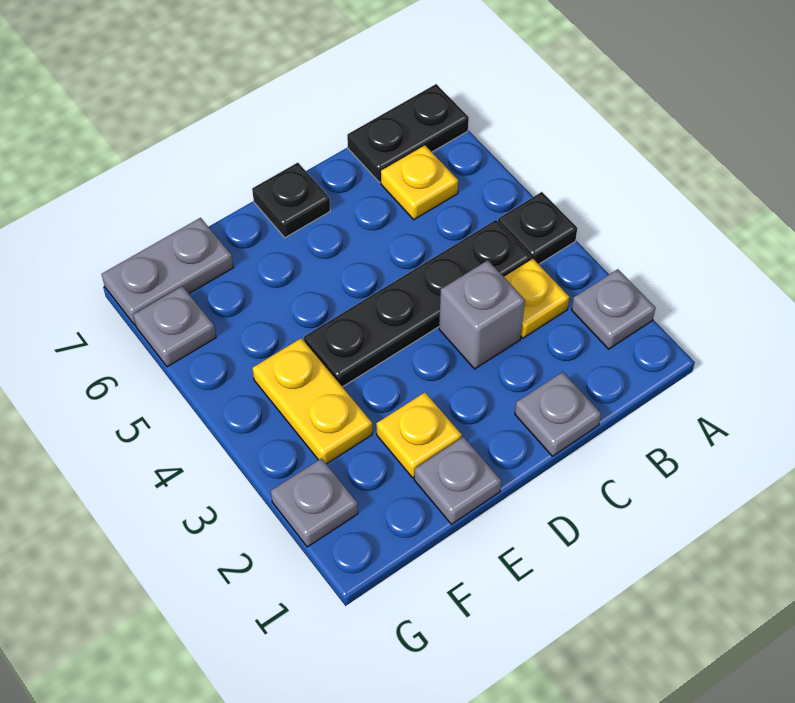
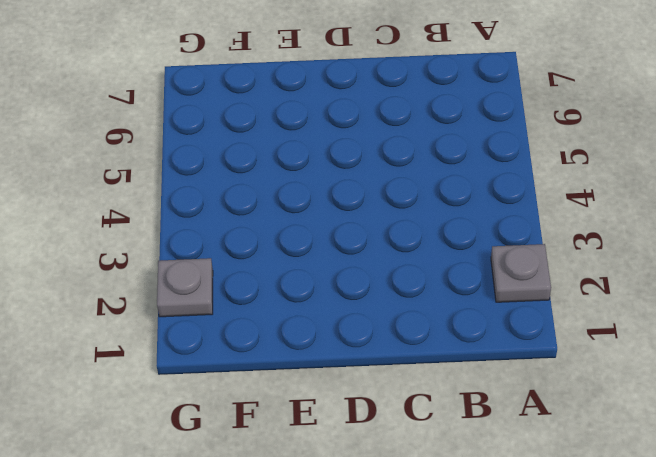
none -> black 1x1 plate [498,192,577,264]
none -> black 1x2 plate [347,84,469,183]
none -> yellow 1x1 plate [504,259,569,338]

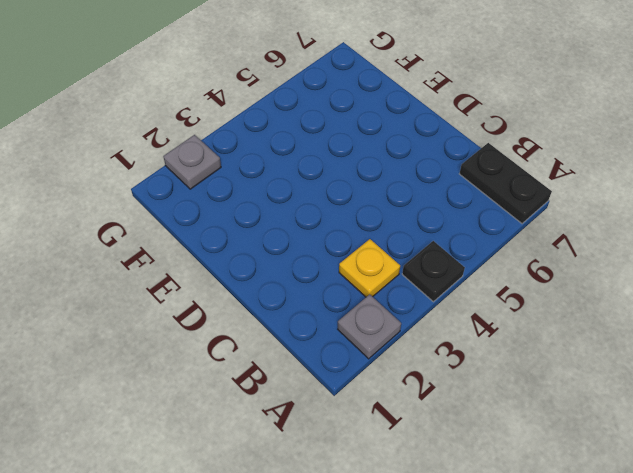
none -> black 1x4 plate [304,220,531,387]
none -> yellow 1x1 plate [381,145,458,220]
none -> grey 1x1 plate [515,372,601,456]

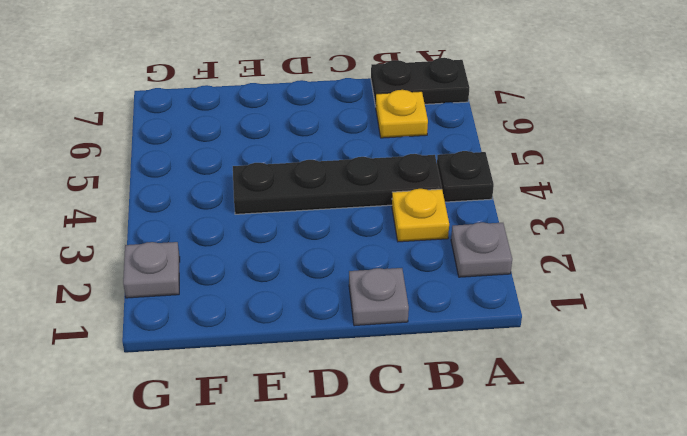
none -> grey 1x1 brick [439,260,525,369]
none -> black 1x1 plate [252,163,330,238]
none -> grey 1x1 plate [414,437,501,524]

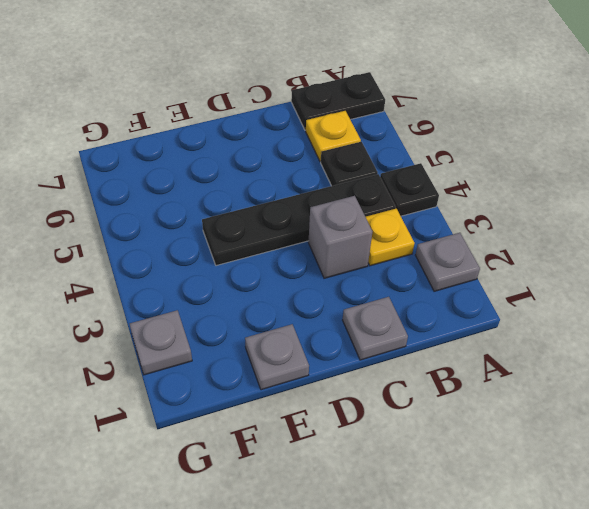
black 1x1 plate [321,142,378,186] -> black 1x1 plate moved to [252,163,330,238]
none -> yellow 1x1 plate [376,392,462,478]
none -> yellow 1x2 plate [252,338,372,464]
none -> grey 1x2 plate [102,218,233,325]

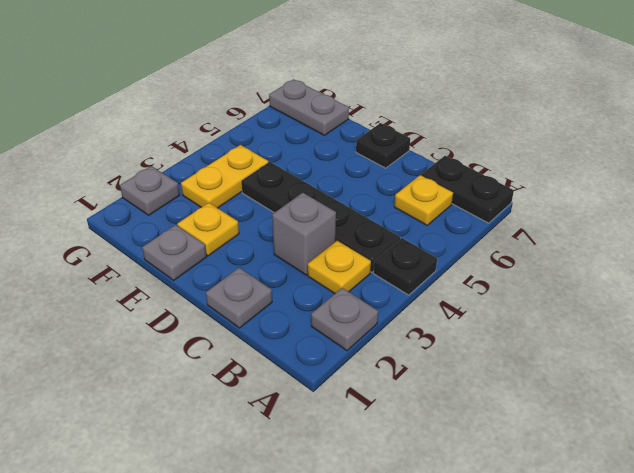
none -> grey 1x1 plate [133,286,216,367]

